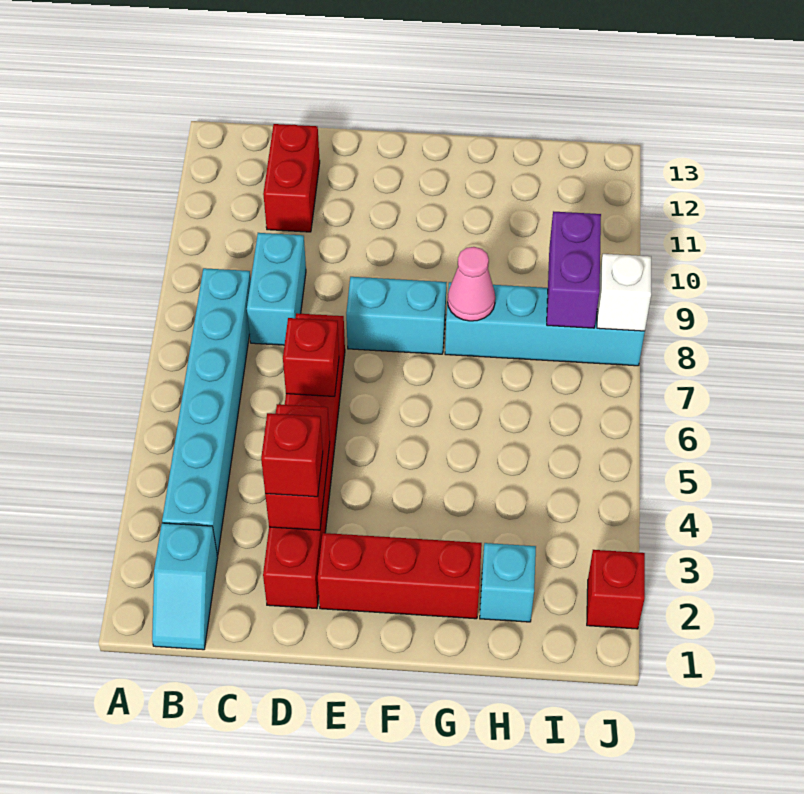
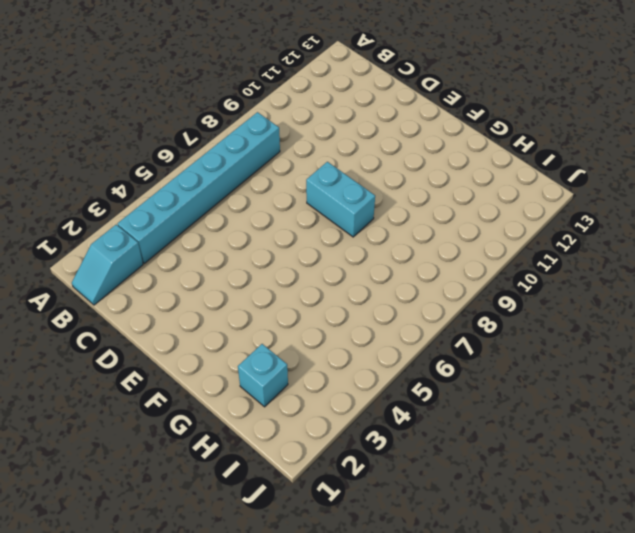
none -> cyan 1x2 brick [247,233,306,345]
none -> red 1x2 brick [263,124,320,232]
none -> red 1x6 brick [263,313,345,609]

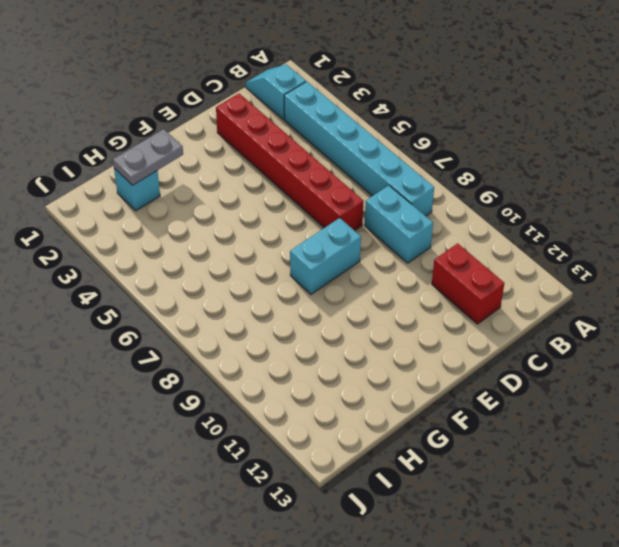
grey 1x2 plate [113,129,183,185] -> none
none -> red 1x3 brick [318,533,482,619]
none -> cyan 1x4 brick [445,282,645,366]
none -> red 1x1 brick [587,550,645,629]

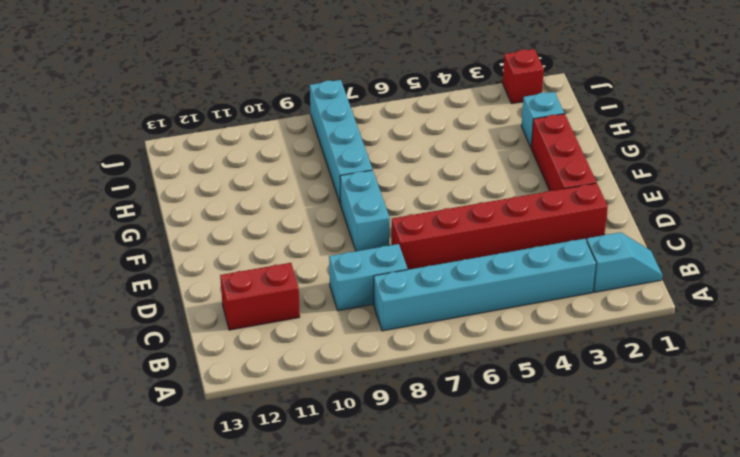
none -> red 1x2 brick [265,404,330,530]
none -> red 1x1 brick [283,318,339,396]
none -> pink 1x1 cone [448,247,495,321]

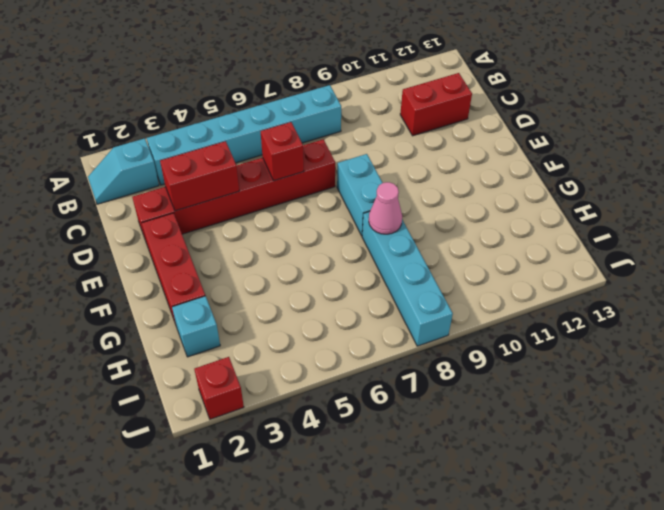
none -> cyan 1x2 brick [247,233,306,345]
none -> purple 1x2 brick [547,211,601,328]
none -> white 1x1 brick [597,254,651,331]

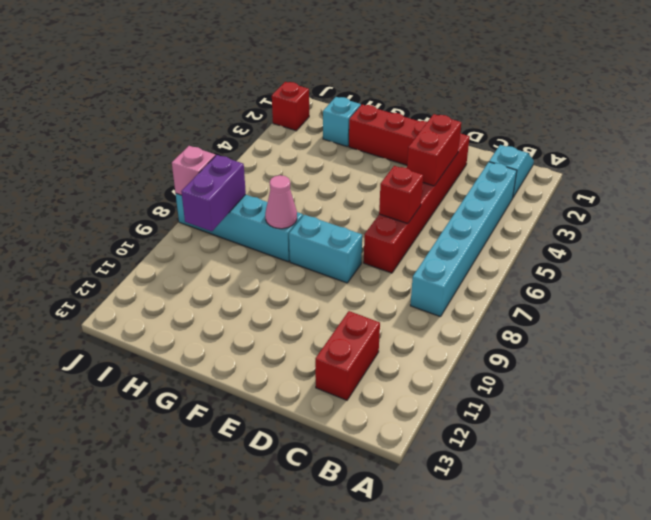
pink 1x1 brick [172,146,215,195] -> white 1x1 brick [597,254,651,331]
none -> cyan 1x2 brick [247,233,306,345]
none -> red 1x1 brick [261,413,323,497]

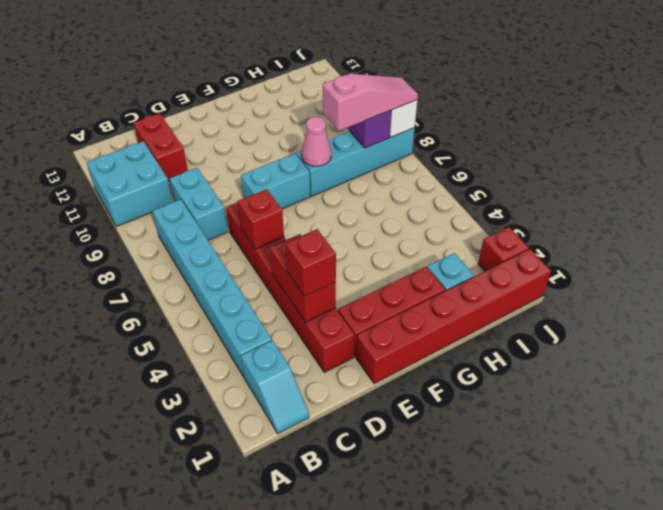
cyan 2x2 brick [87,141,173,226] -> none
red 1x6 brick [356,249,551,384] -> none
pink 1x3 slope [323,74,418,131] -> none

